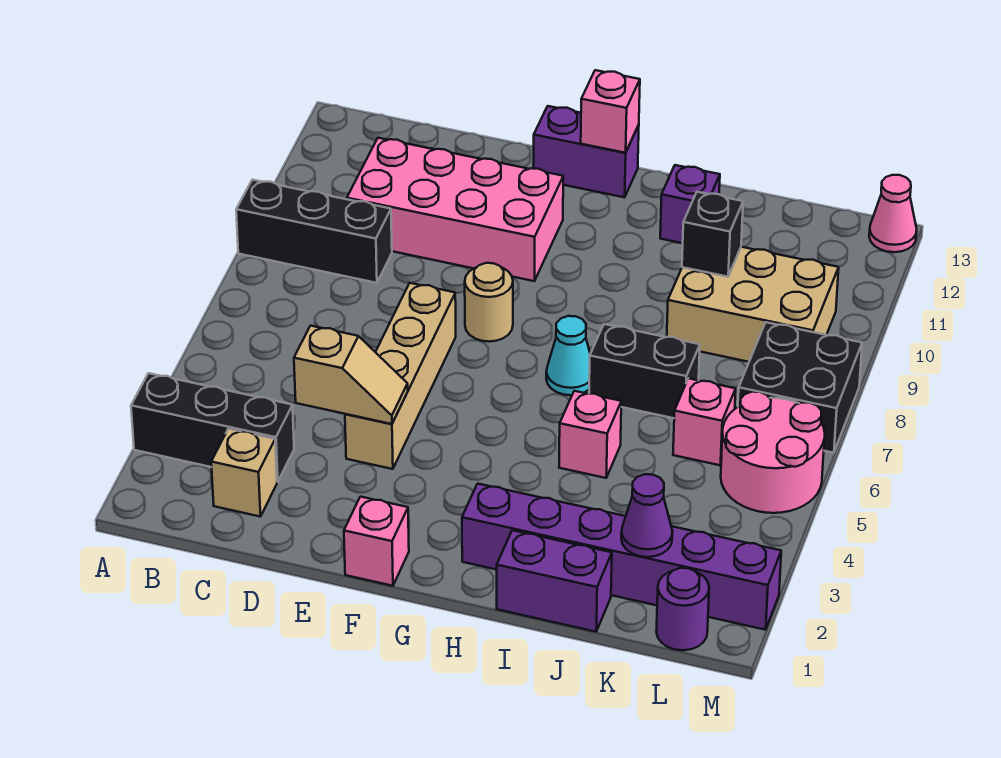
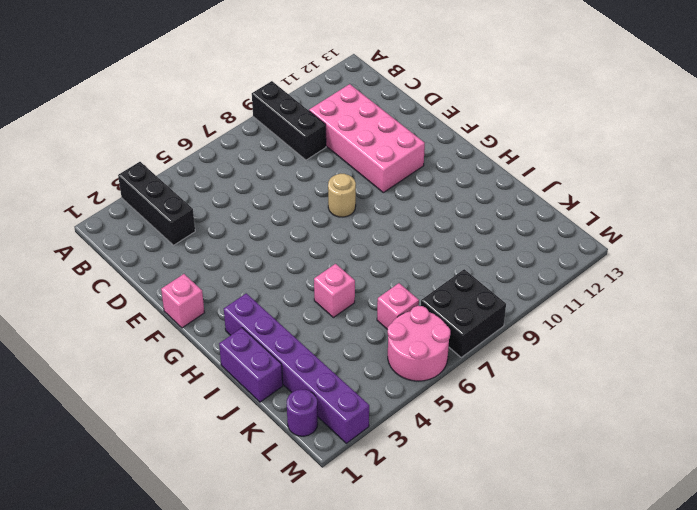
none -> tan 1x1 brick [211,429,277,517]
none -> tan 1x4 brick [345,283,456,469]
none -> purple 1x2 brick [534,106,639,197]

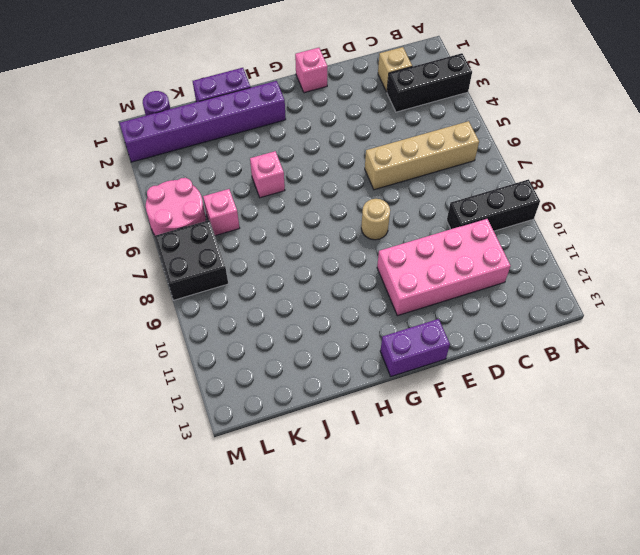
tan 1x4 brick [365,121,479,190] -> tan 1x4 brick turned to [345,283,456,469]
none -> cyan 1x1 cone [546,316,590,395]
none -> black 1x2 brick [589,324,700,418]
none -> purple 1x1 brick [660,165,720,243]

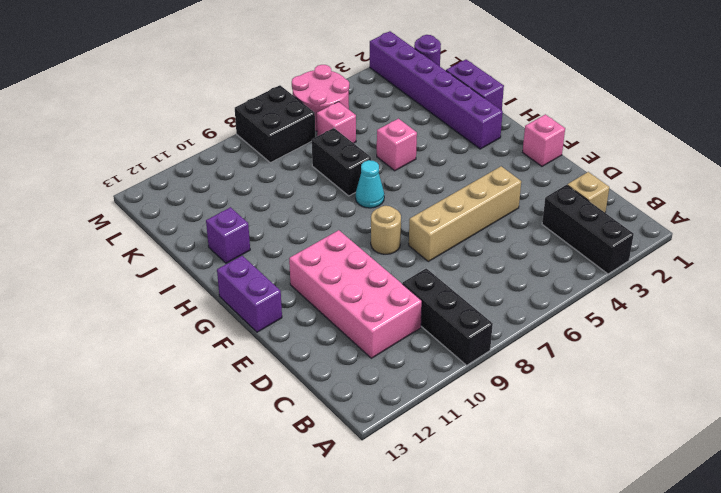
none -> tan 2x3 brick [667,247,839,362]
none -> pink 1x1 cone [869,175,917,252]
none -> tan 1x2 slope [294,326,408,424]

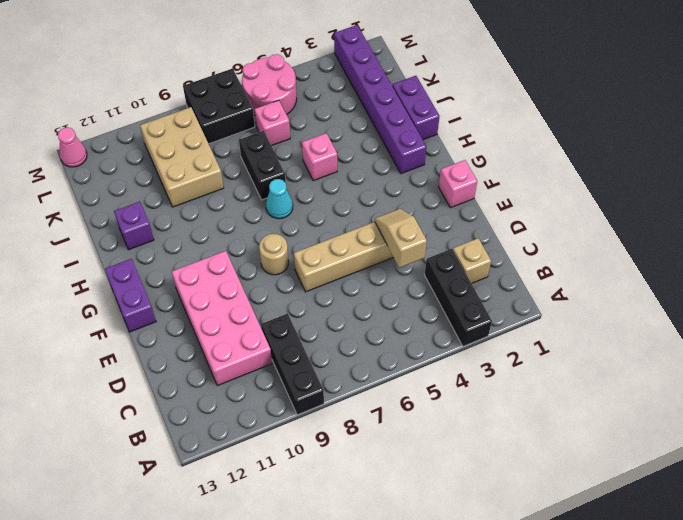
none -> purple 1x1 round brick [656,568,709,650]
none -> pink 1x1 brick [581,70,640,153]
none -> black 1x1 brick [682,192,743,277]

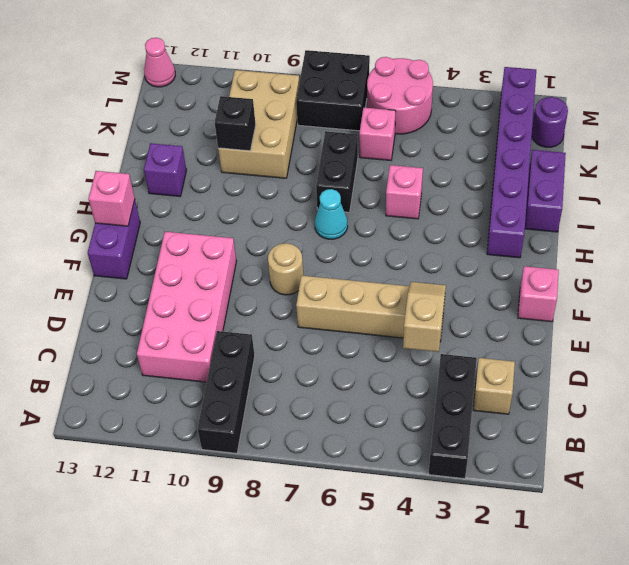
none -> purple 1x1 cone [621,474,673,557]

